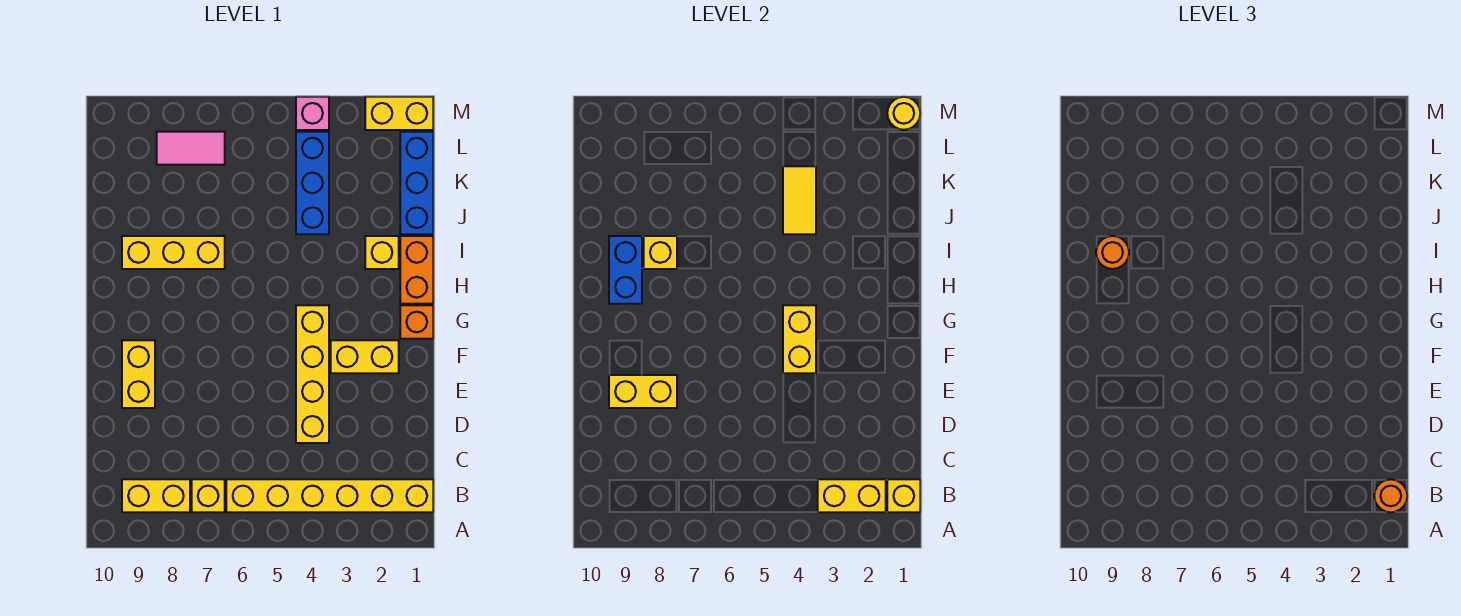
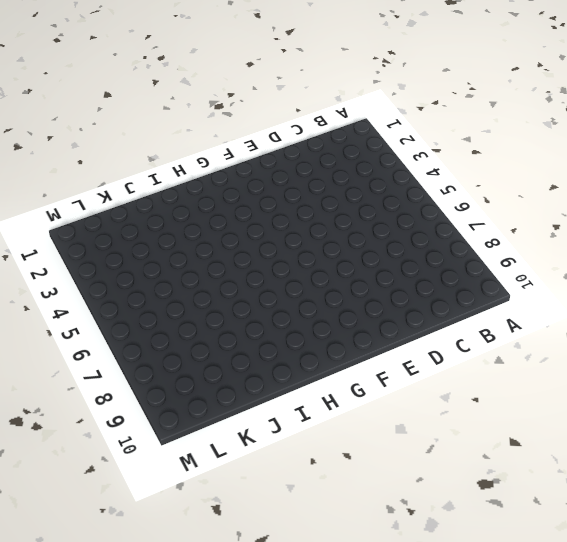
none -> yellow 1x6 brick [226,479,433,512]
none -> yellow 1x1 brick [192,479,225,512]
none -> yellow 1x2 brick [122,479,190,512]

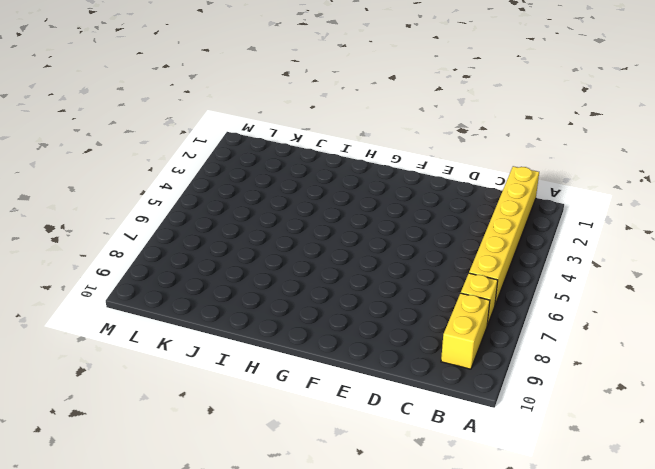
none -> yellow 1x4 brick [296,305,329,443]
none -> yellow 1x2 brick [122,340,155,408]
none -> yellow 1x2 brick [331,340,399,373]

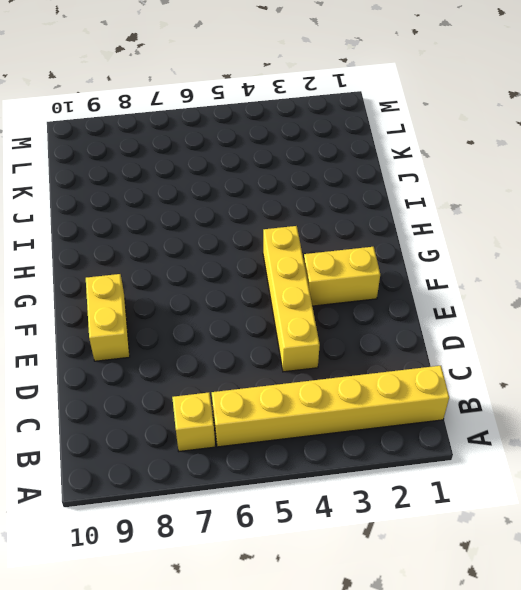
none -> yellow 1x2 brick [122,479,190,512]
none -> orange 1x1 brick [400,305,433,339]
none -> orange 1x2 brick [400,236,433,304]

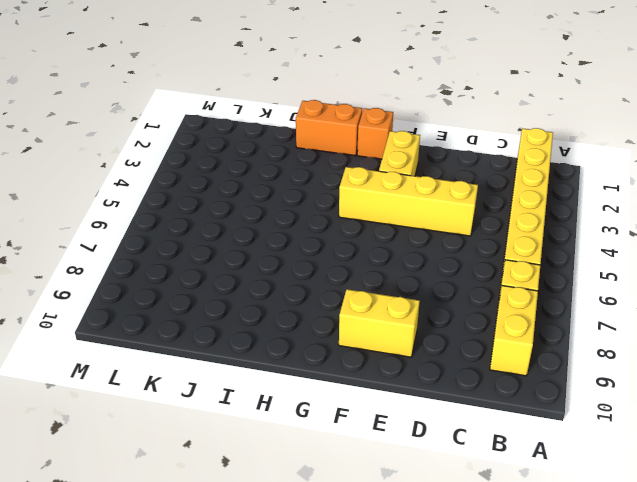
none -> yellow 1x1 brick [365,236,399,269]
none -> yellow 1x3 brick [122,236,225,269]
none -> blue 1x3 brick [400,132,433,234]

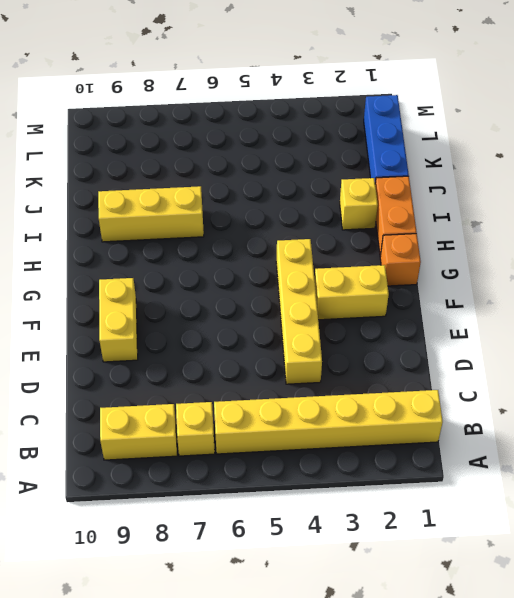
none -> blue 1x3 brick [296,132,329,234]
none -> pink 1x2 tile [157,132,225,165]
none -> yellow 1x2 brick [365,97,433,130]

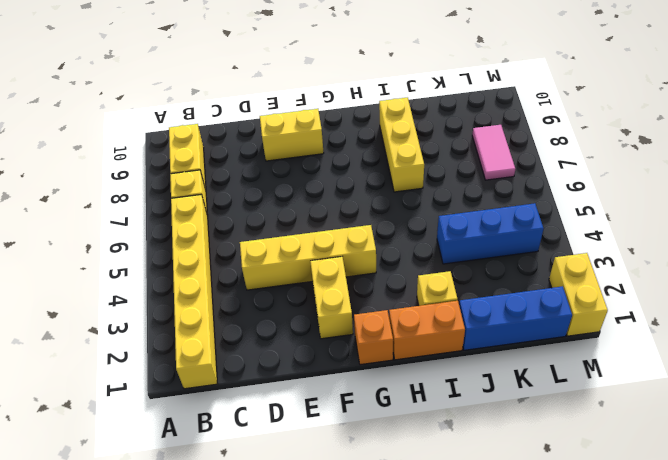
none -> pink 1x1 brick [296,97,329,130]
none -> yellow 1x1 brick [887,479,920,512]
none -> yellow 1x2 brick [818,479,886,512]

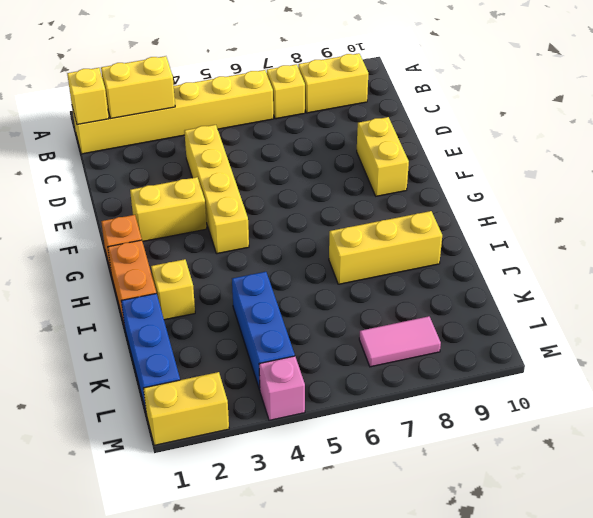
none -> yellow 1x2 brick [609,375,677,408]
none -> yellow 1x2 brick [783,305,816,373]
none -> blue 1x2 brick [609,236,642,304]

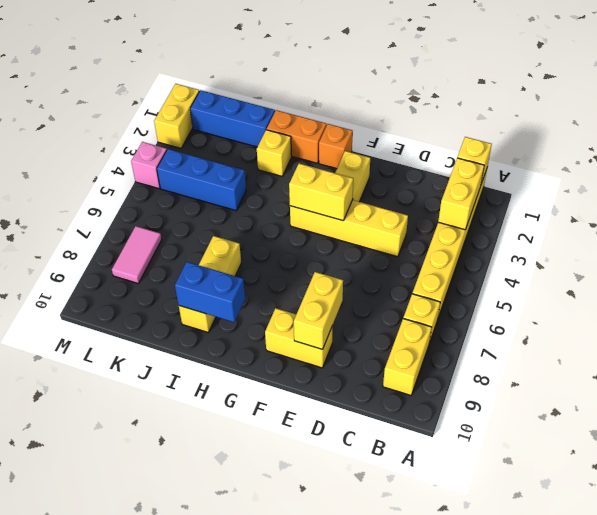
none -> yellow 1x1 brick [644,236,677,269]
none -> yellow 1x2 tile [783,166,816,234]
none -> yellow 1x1 round brick [887,97,920,130]

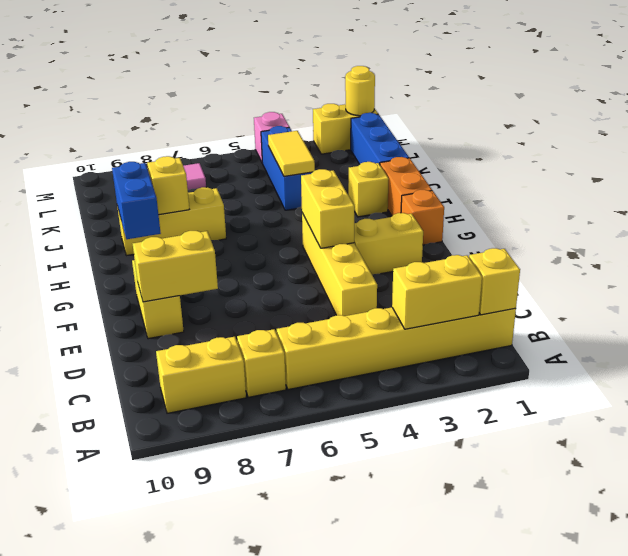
none -> orange 1x1 round brick [1374,479,1407,512]
none -> orange 1x1 round brick [1096,236,1129,269]

